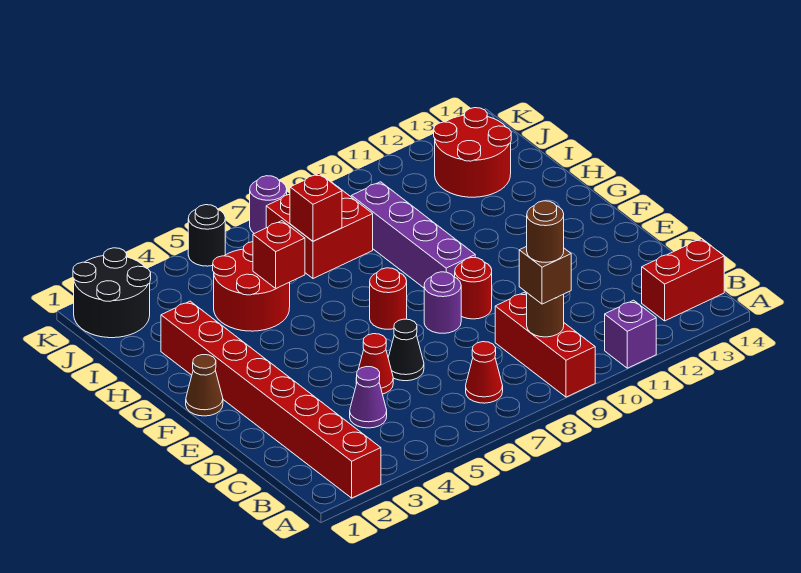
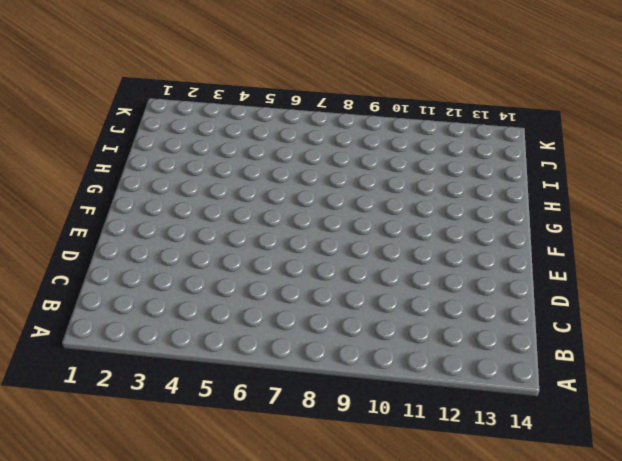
none -> red 1x8 brick [161,301,381,498]
none -> red 1x3 brick [495,292,595,397]
none -> purple 1x1 brick [605,300,656,368]

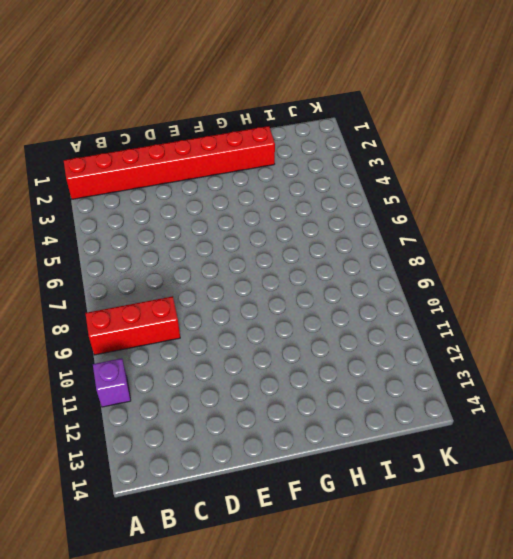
none -> red 1x1 cone [466,342,503,403]
none -> red 1x2 brick [642,239,724,321]
none -> purple 1x1 cone [350,367,387,428]

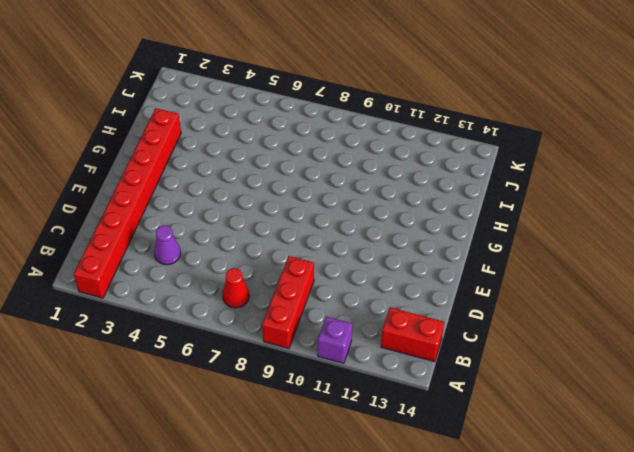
none -> red 1x1 cone [356,334,393,394]
none -> black 1x1 cone [388,319,424,381]
none -> purple 1x1 round brick [424,272,461,333]

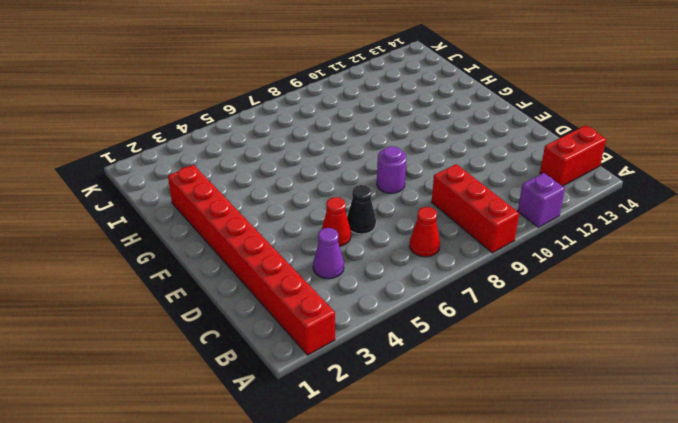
none -> red 1x1 round brick [455,258,492,319]
none -> brown 1x1 cone [186,355,223,416]
none -> red 1x1 round brick [370,268,407,329]

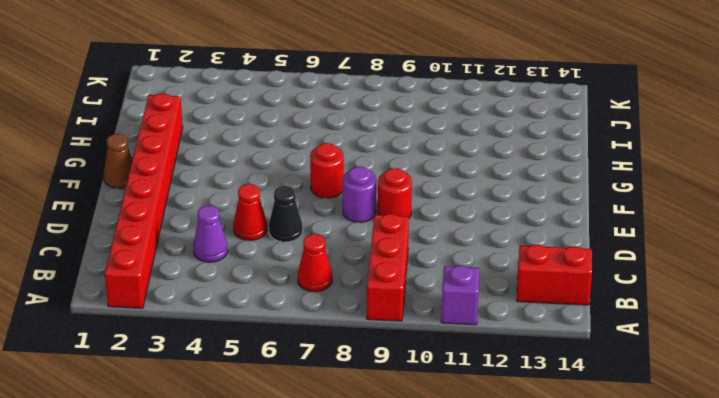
none -> purple 1x4 brick [351,182,475,288]
none -> red 2x2 round brick [213,242,290,331]
none -> red 2x2 brick [266,178,373,278]

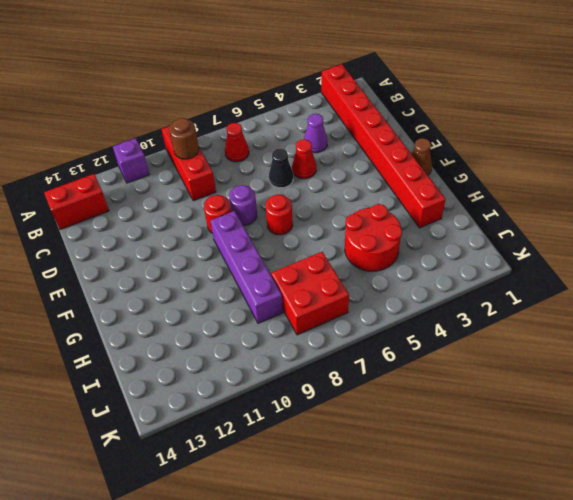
none -> red 2x2 round brick [434,108,511,197]
none -> black 2x2 round brick [73,248,151,338]
none -> black 1x1 round brick [188,205,225,266]

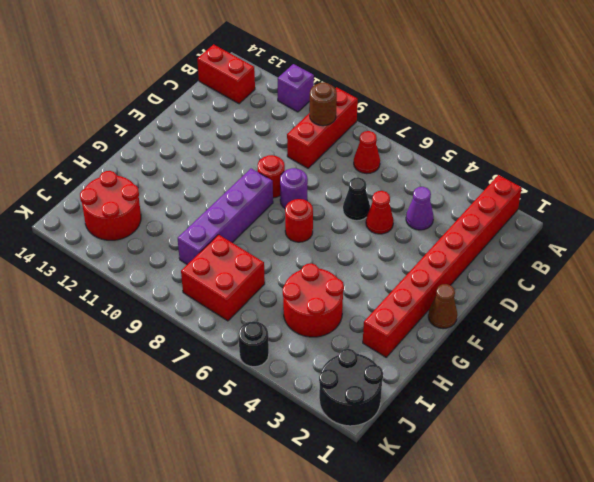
none -> purple 1x1 round brick [250,176,287,234]
none -> red 1x1 brick [253,221,305,288]
none -> red 1x1 brick [290,173,342,241]

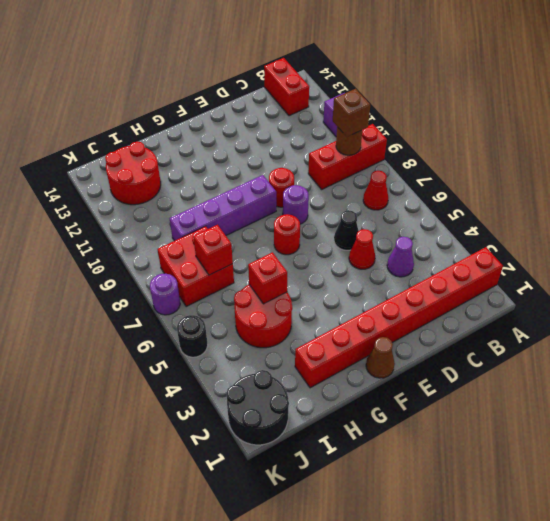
none -> brown 1x1 round brick [527,201,564,262]

